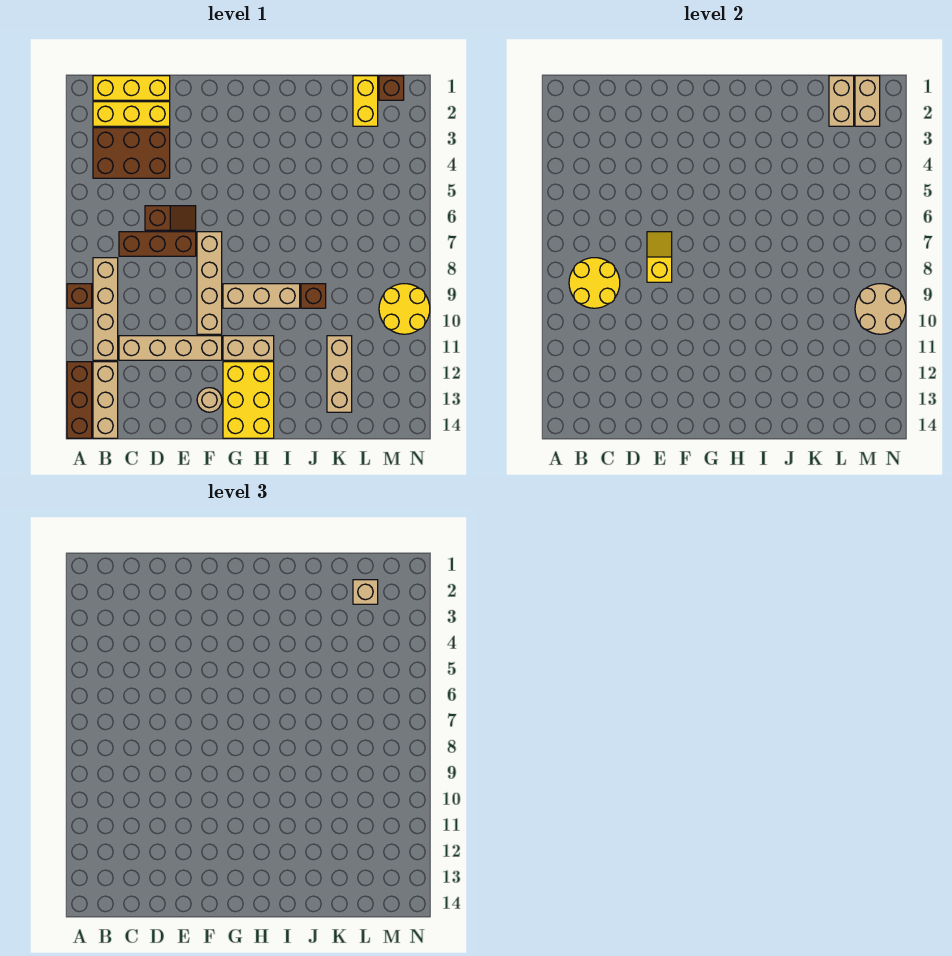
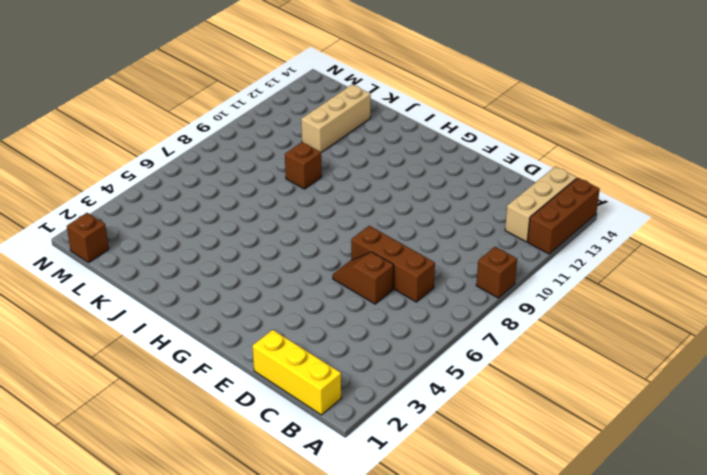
none -> yellow 1x3 brick [93,102,170,126]
none -> brown 2x3 brick [93,128,170,178]
none -> tan 1x4 brick [93,258,118,360]

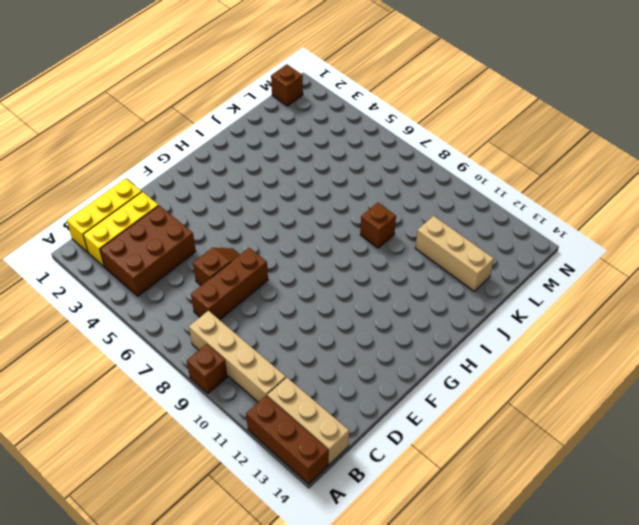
none -> tan 1x4 brick [119,336,222,360]
none -> tan 1x4 brick [197,232,222,334]
none -> tan 1x1 round brick [197,388,222,412]

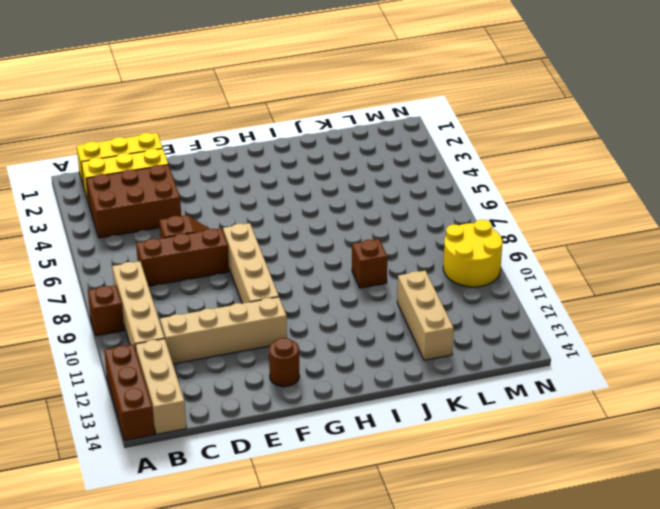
brown 1x1 round brick [269,338,299,387] -> tan 1x1 round brick [197,388,222,412]
none -> tan 1x3 brick [223,284,300,308]
none -> tan 1x2 brick [223,336,274,360]
none -> yellow 2x3 brick [223,362,274,438]

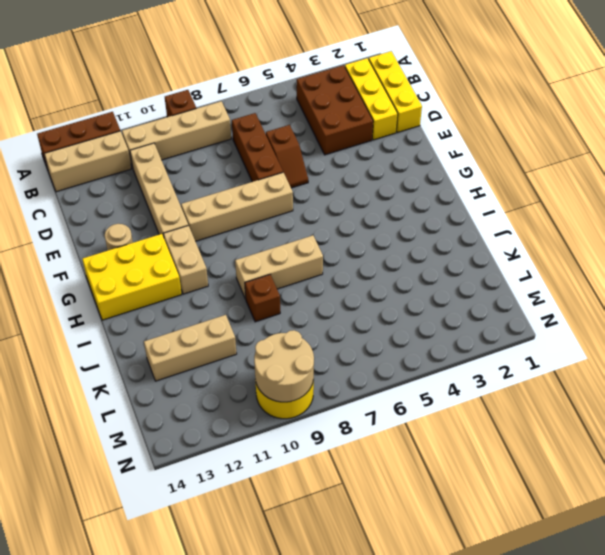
tan 1x3 brick [235,235,323,299] -> tan 1x3 brick turned to [223,284,300,308]
none -> yellow 1x2 brick [353,76,378,126]
none -> brown 1x1 brick [379,76,404,100]
none -> yellow 2x2 round brick [569,258,620,308]

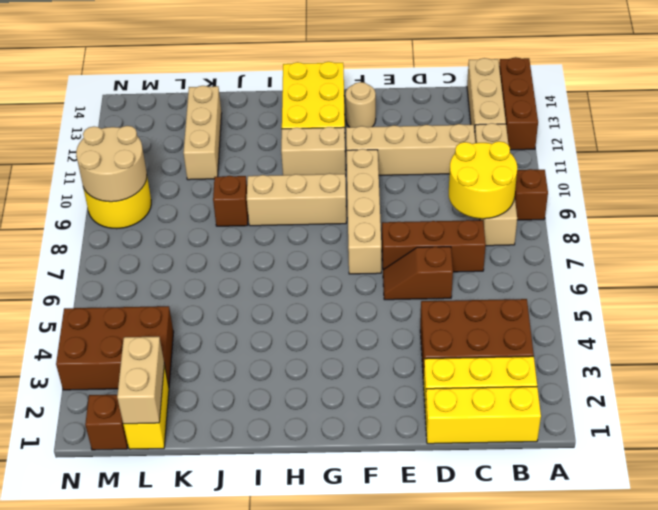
brown 2x3 brick [56,306,174,390] -> none
none -> yellow 1x2 slope [647,232,672,282]
none -> tan 1x2 brick [855,76,880,126]
none -> tan 1x1 brick [353,580,378,604]

